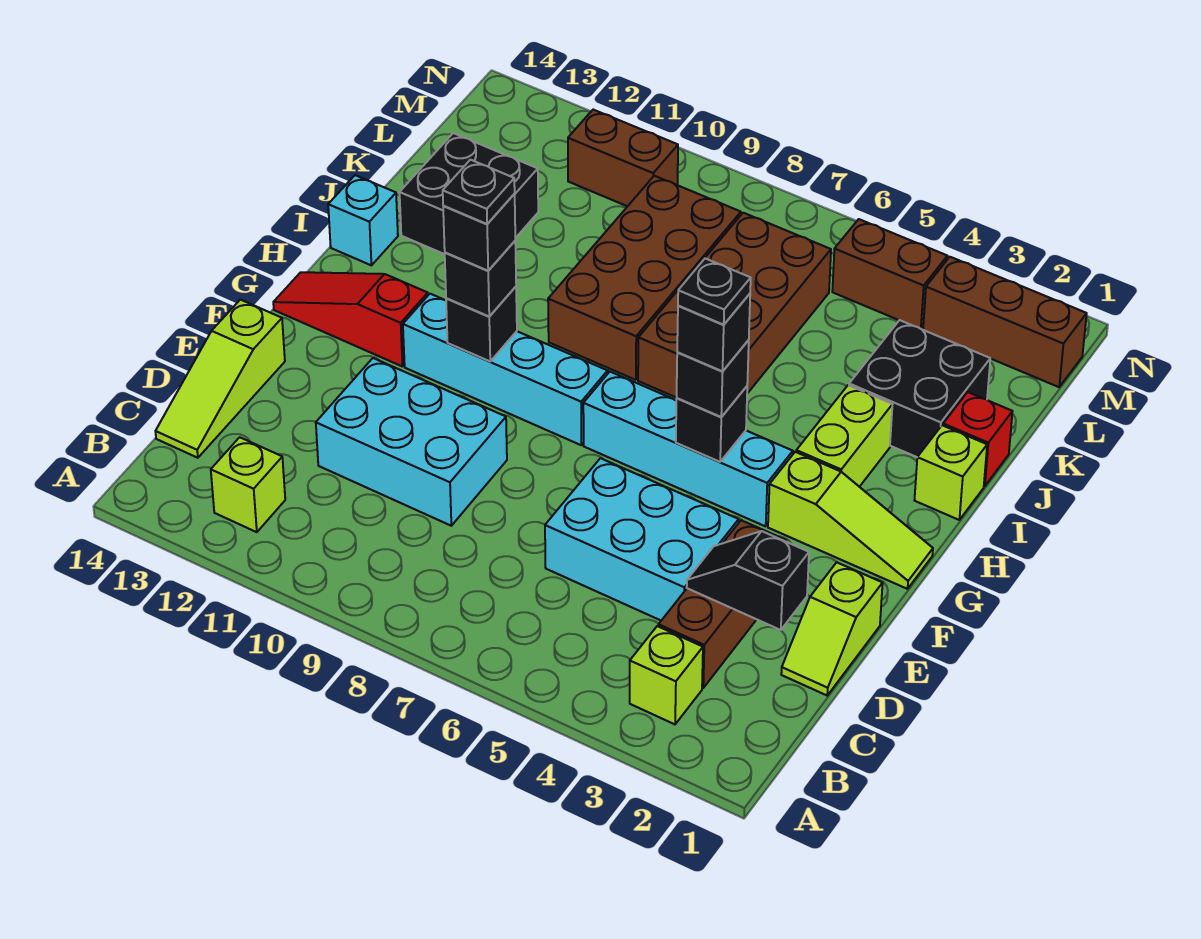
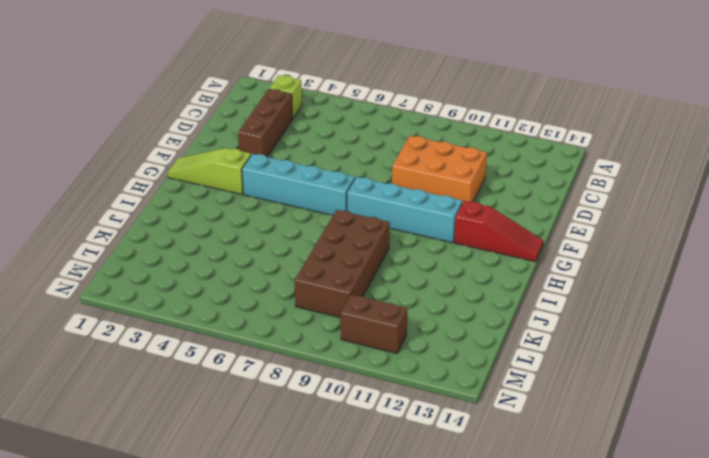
orange 2x3 brick [392,136,487,203] -> cyan 2x3 brick [316,358,507,526]
none -> lime 1x1 brick [211,437,285,532]
none -> lime 1x3 slope [155,300,285,458]
none -> lime 1x2 slope [781,562,883,695]
none -> cyan 2x3 brick [545,458,739,620]

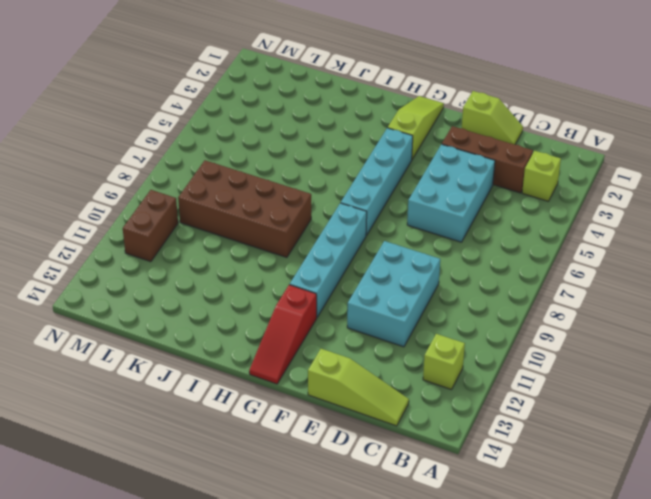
none -> lime 1x2 brick [796,385,892,487]
none -> lime 1x1 brick [914,425,987,520]
none -> brown 2x4 brick [638,213,831,398]
none -> cyan 1x1 brick [328,175,398,265]

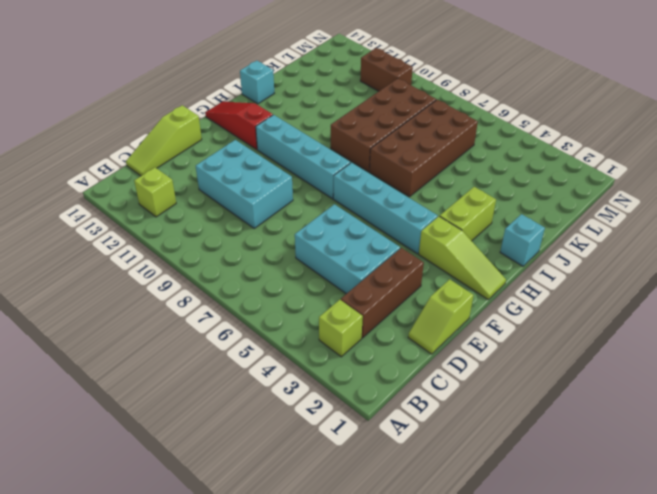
cyan 1x1 brick [500,214,545,266] -> lime 1x1 brick [914,425,987,520]
none -> red 1x1 brick [943,392,1013,486]
none -> black 2x2 brick [849,320,990,457]
none -> black 2x2 brick [400,133,538,254]
none -> brown 1x3 brick [923,257,1087,387]

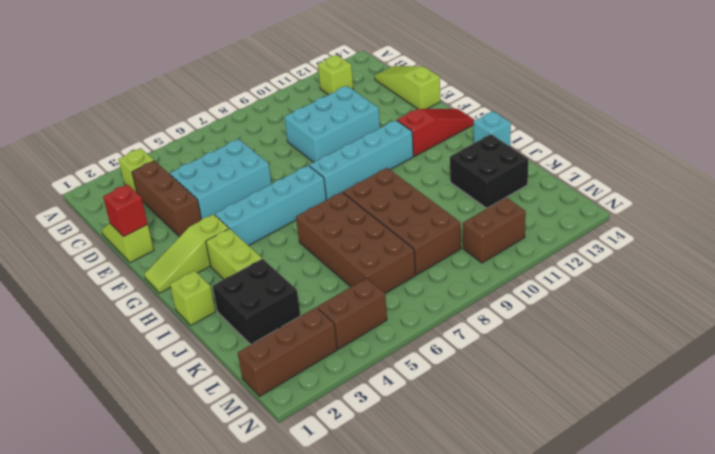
red 1x1 brick [103,184,148,237] -> red 1x1 brick moved to [943,392,1013,486]
none -> black 1x2 slope [687,531,809,630]
none -> black 1x1 brick [676,386,747,462]
none -> black 1x1 brick [446,287,517,361]
none -> black 1x1 brick [677,340,749,417]

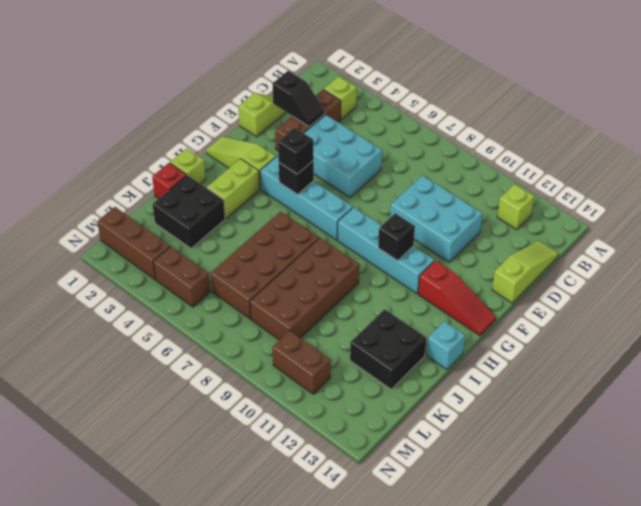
none -> black 1x1 brick [445,241,516,317]
none -> black 1x1 brick [677,294,750,371]
none -> black 1x1 brick [443,194,515,271]
none -> black 1x1 plate [678,258,751,325]

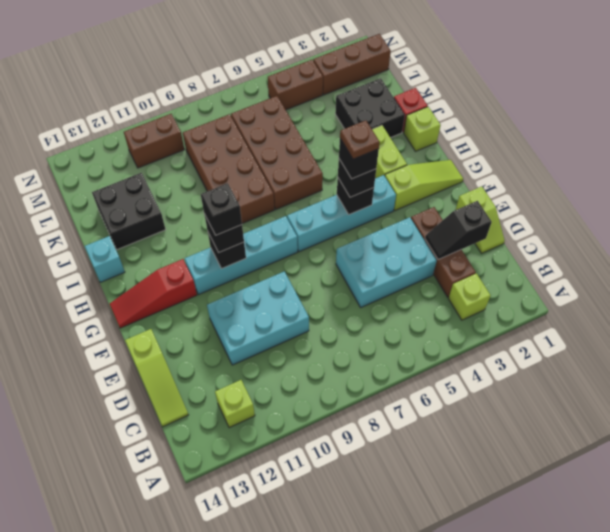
brown 1x1 plate [340,120,380,159] -> black 1x1 plate [678,258,751,325]
none -> black 1x1 plate [443,160,515,224]

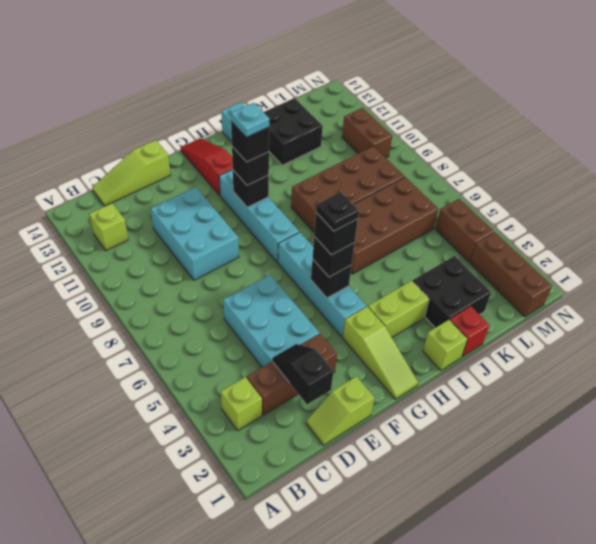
cyan 1x1 plate [231,103,269,137] -> black 1x1 plate [443,160,515,224]

